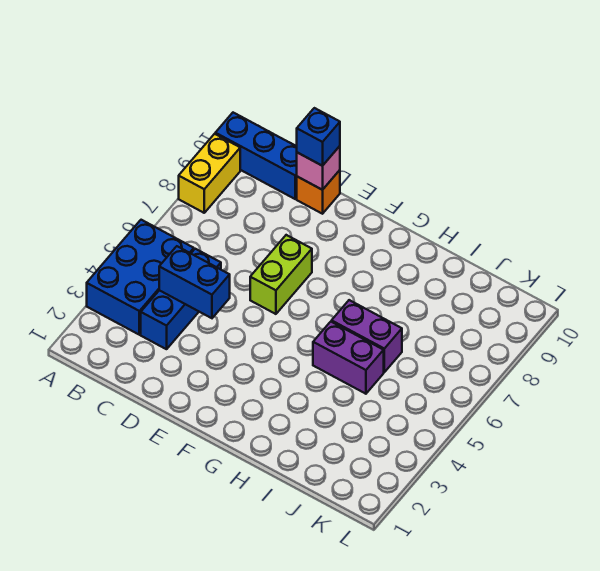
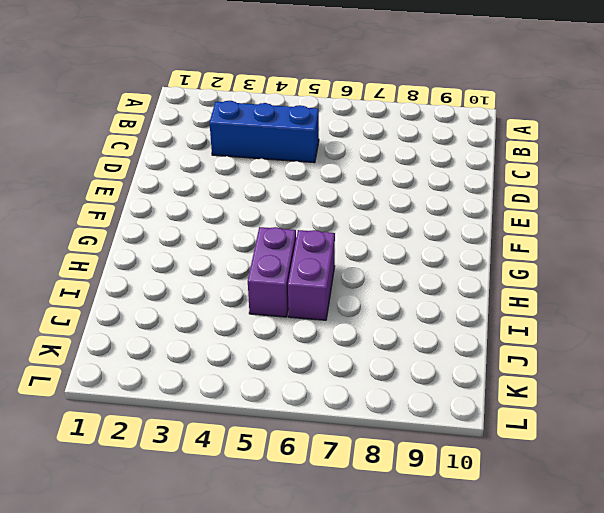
none -> blue 2x3 brick [87,220,194,335]
none -> yellow 1x2 brick [179,134,240,213]

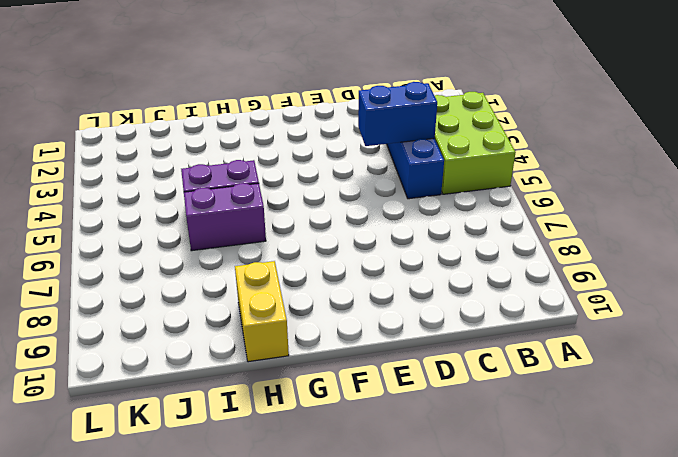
lime 2x3 brick [434,92,516,194] -> blue 2x3 brick [87,220,194,335]
yellow 1x2 brick [235,261,289,362] -> yellow 1x2 brick moved to [179,134,240,213]
none -> blue 1x3 brick [215,113,297,199]
none -> orange 1x1 brick [297,170,340,214]

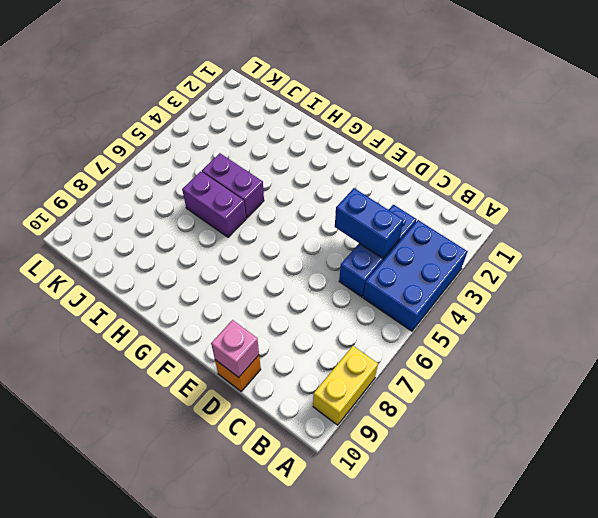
none -> blue 1x3 brick [215,113,297,199]
none -> lime 1x2 brick [250,235,312,314]

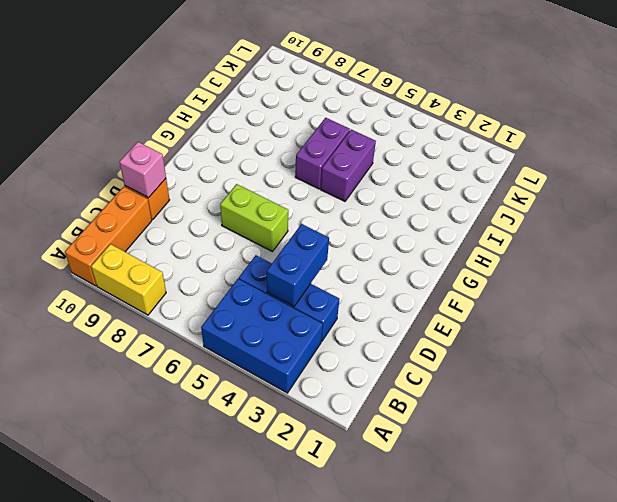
orange 1x3 brick [65,187,152,286] -> blue 1x3 brick [215,113,297,199]
none -> blue 1x1 brick [297,108,340,166]

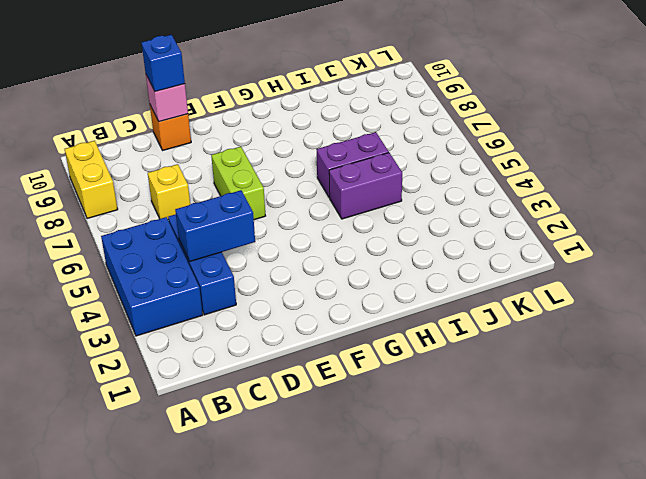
yellow 1x1 brick [148,164,190,220] -> none
none -> blue 1x3 brick [215,113,297,199]

